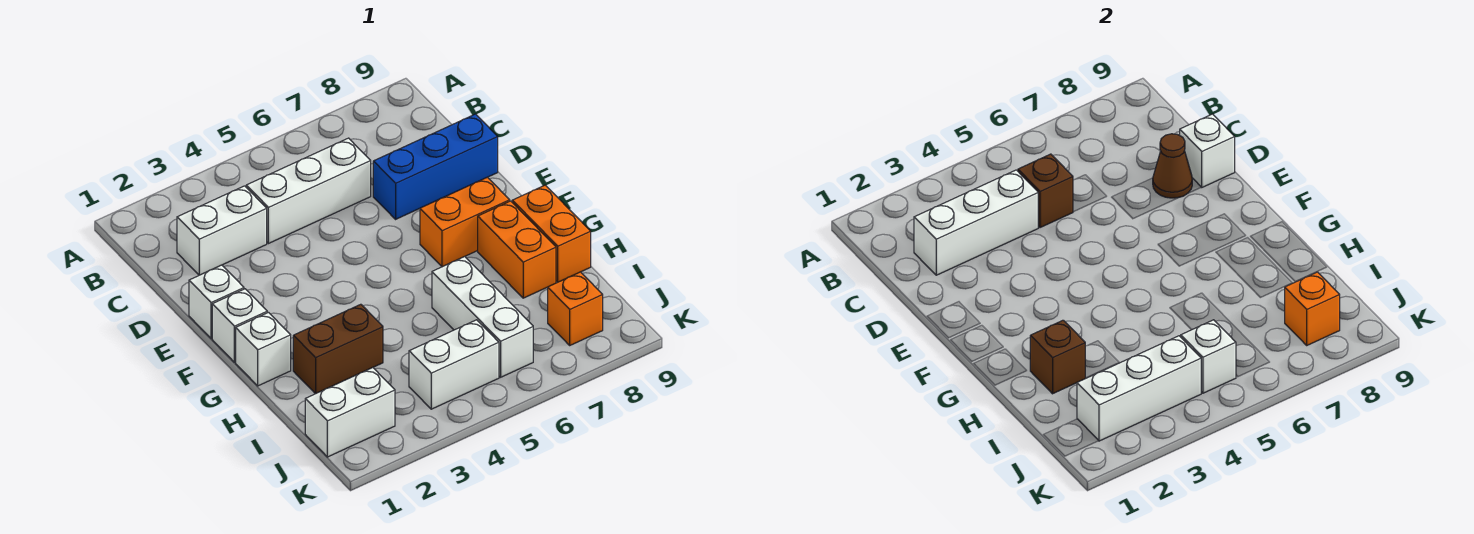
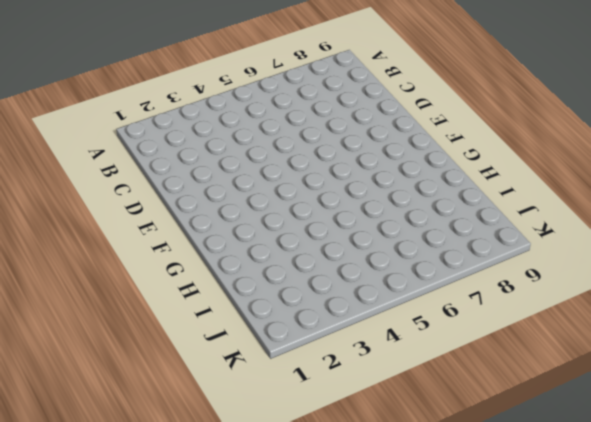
none -> white 1x2 brick [177,186,267,275]
none -> white 1x3 brick [246,138,371,244]
none -> blue 1x3 brick [373,114,498,219]

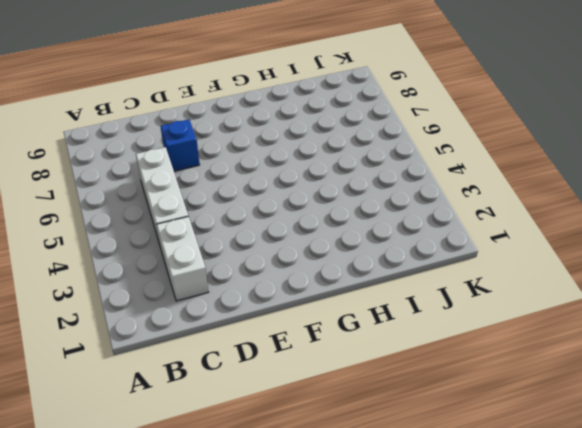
blue 1x1 brick [160,120,200,171] -> blue 1x3 brick [373,114,498,219]
none -> white 1x1 brick [189,265,244,339]
none -> white 1x1 brick [212,289,267,362]
none -> orange 1x2 brick [420,177,510,267]

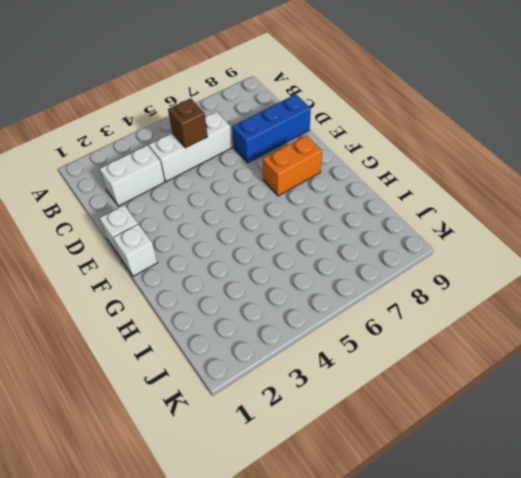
none -> white 1x1 brick [236,312,291,386]
none -> orange 1x2 brick [478,201,556,298]
none -> orange 1x2 brick [512,185,591,282]

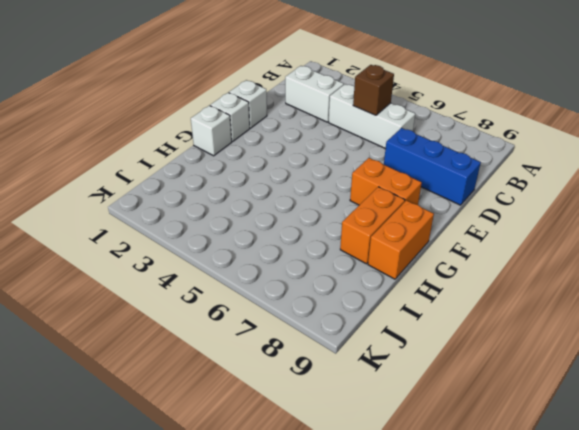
none -> brown 1x2 brick [293,304,383,394]
none -> white 1x3 brick [432,257,533,377]
none -> white 1x2 brick [305,368,395,457]

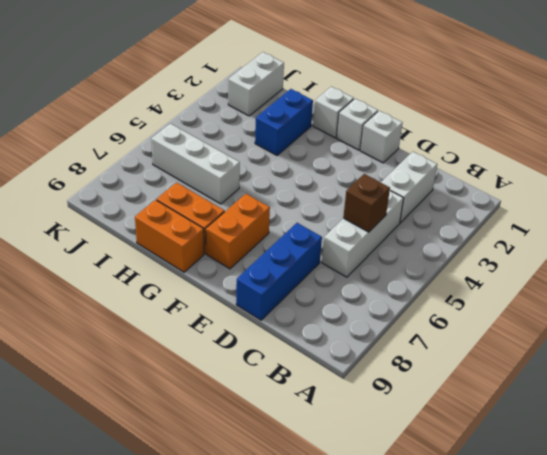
blue 1x2 brick [255,89,313,155] -> brown 1x2 brick [293,304,383,394]
none -> white 1x2 brick [409,320,499,409]
none -> orange 1x1 brick [548,272,603,345]
none -> white 1x3 brick [914,170,1038,275]

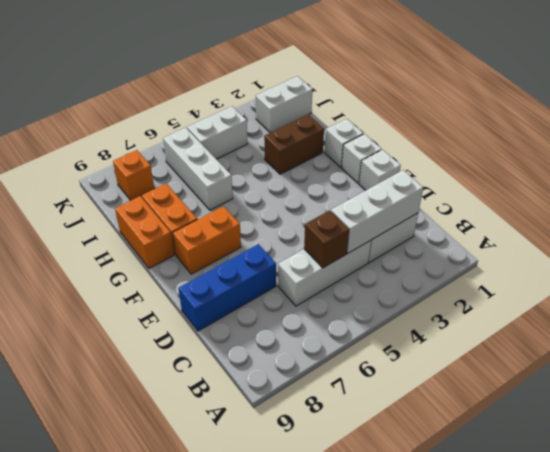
none -> brown 1x1 cone [1153,134,1192,198]
none -> white 1x1 brick [1180,114,1235,187]
none -> brown 1x1 brick [1030,320,1085,394]

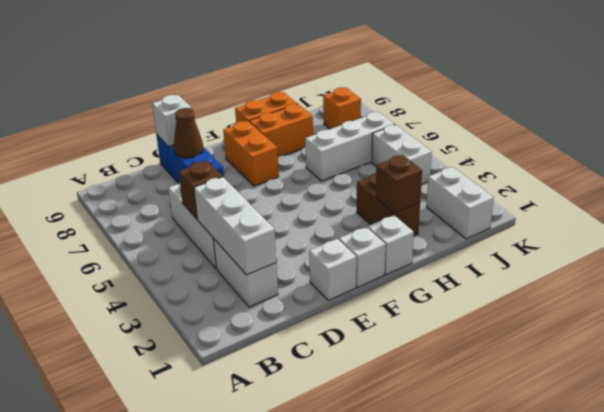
none -> white 1x3 brick [1077,336,1201,441]
none -> white 1x1 brick [1181,320,1236,393]
none -> orange 1x1 brick [1285,272,1340,345]

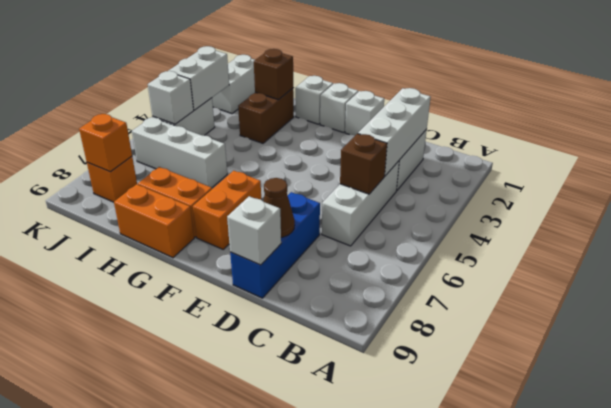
white 1x2 brick [168,46,229,110] -> white 1x3 brick [1077,336,1201,441]

